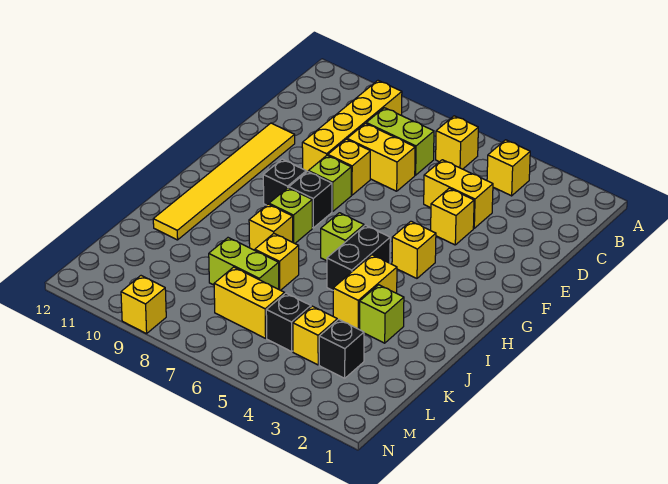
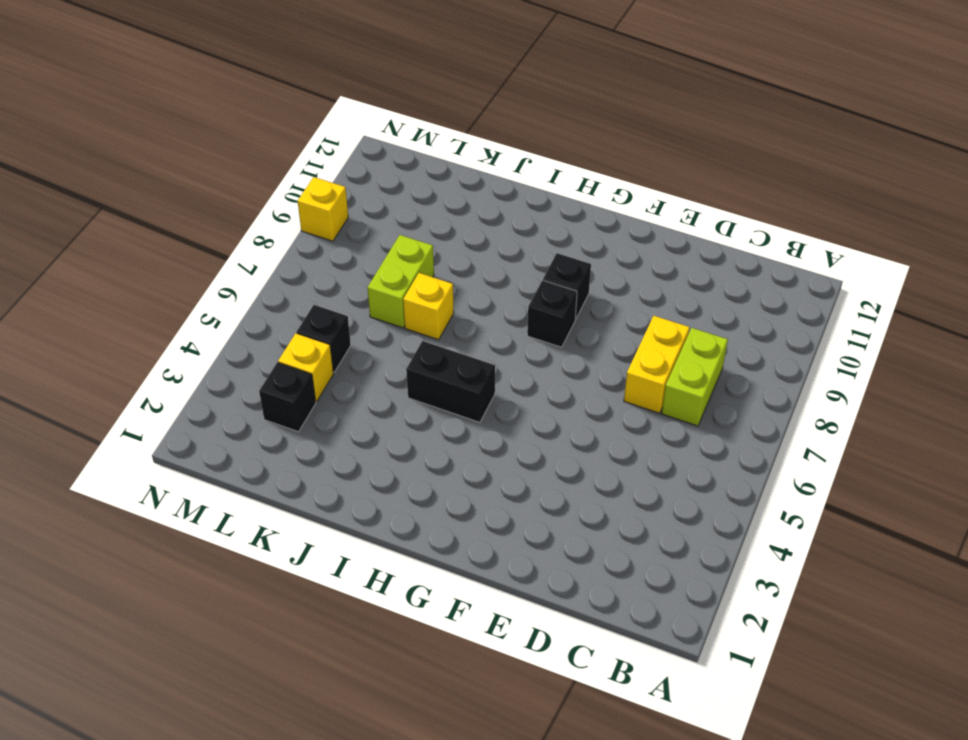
none -> yellow 1x1 brick [487,140,530,196]
none -> yellow 1x1 brick [436,116,478,169]
none -> yellow 1x4 brick [302,81,402,172]

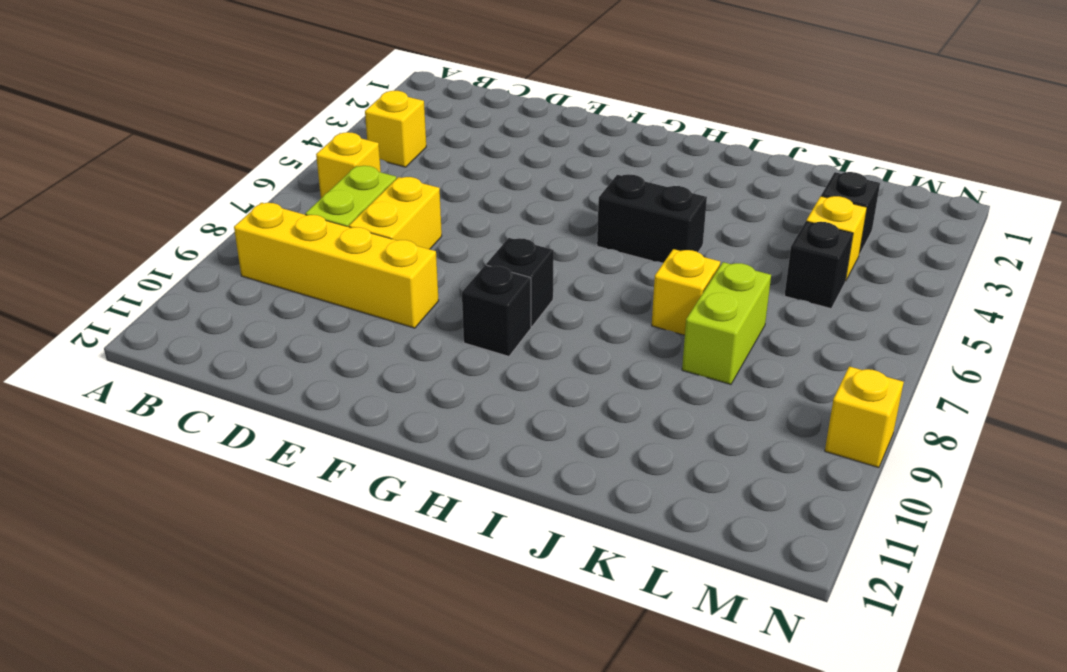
none -> yellow 1x2 brick [424,160,493,228]
none -> yellow 1x1 brick [431,188,474,245]
none -> yellow 1x1 brick [328,139,370,195]

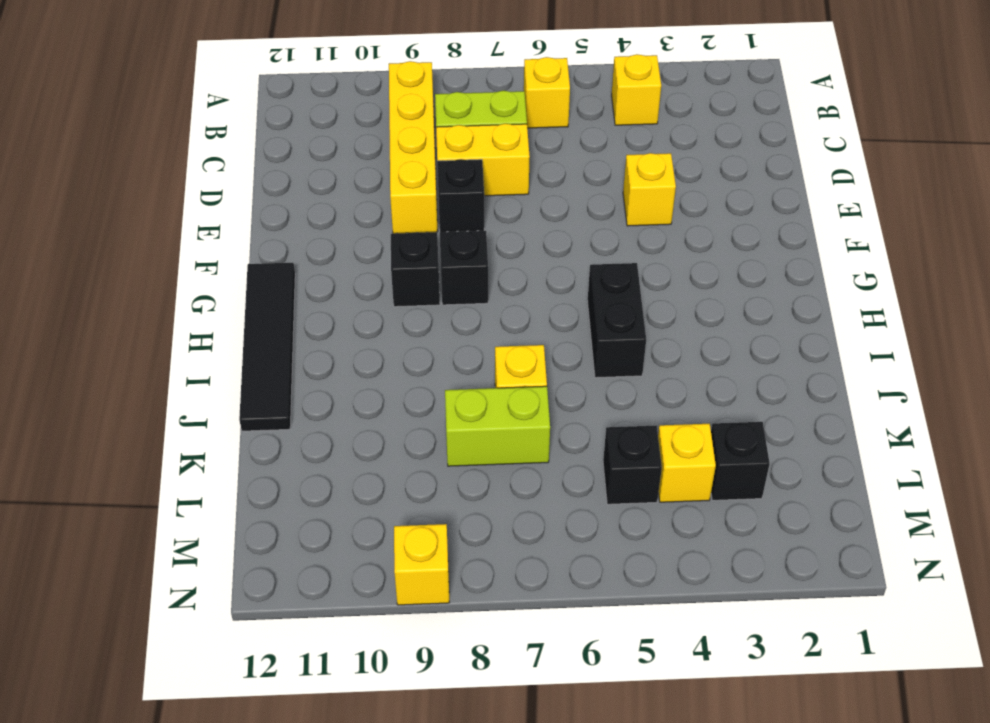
black 1x1 brick [437,159,484,232] -> yellow 1x1 brick [328,139,370,195]
black 1x4 tile [239,263,295,431] -> none
none -> yellow 1x2 brick [424,160,493,228]
none -> yellow 1x6 tile [153,123,295,240]
none -> lime 1x1 brick [308,155,351,211]

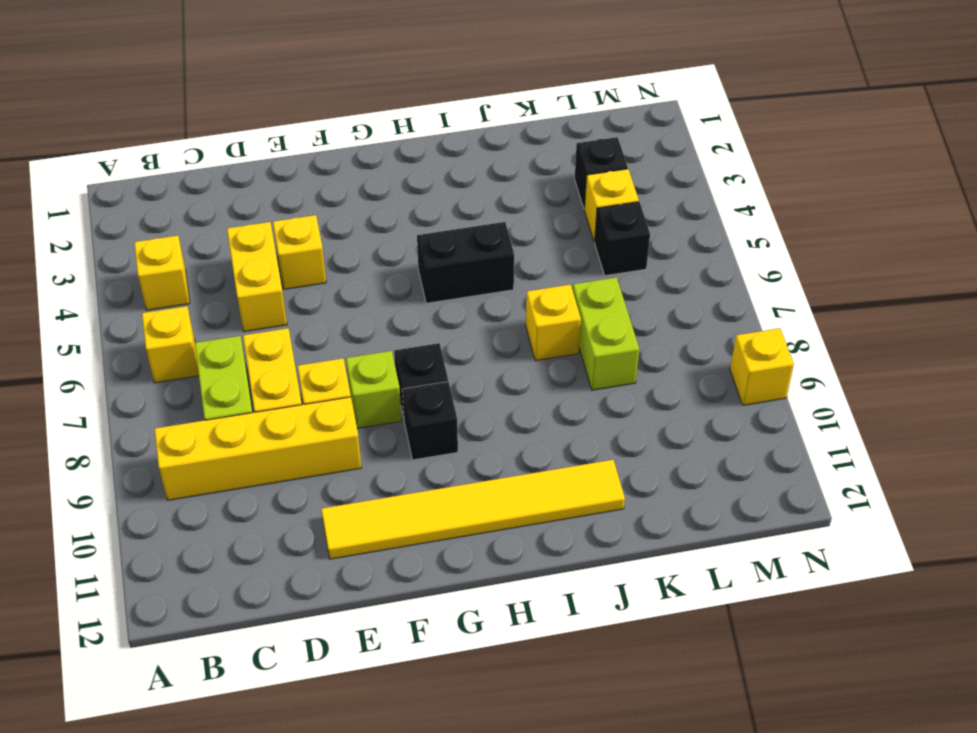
none -> yellow 1x1 brick [392,221,436,278]
none -> lime 1x1 brick [321,213,364,261]
none -> lime 1x1 brick [269,188,312,243]

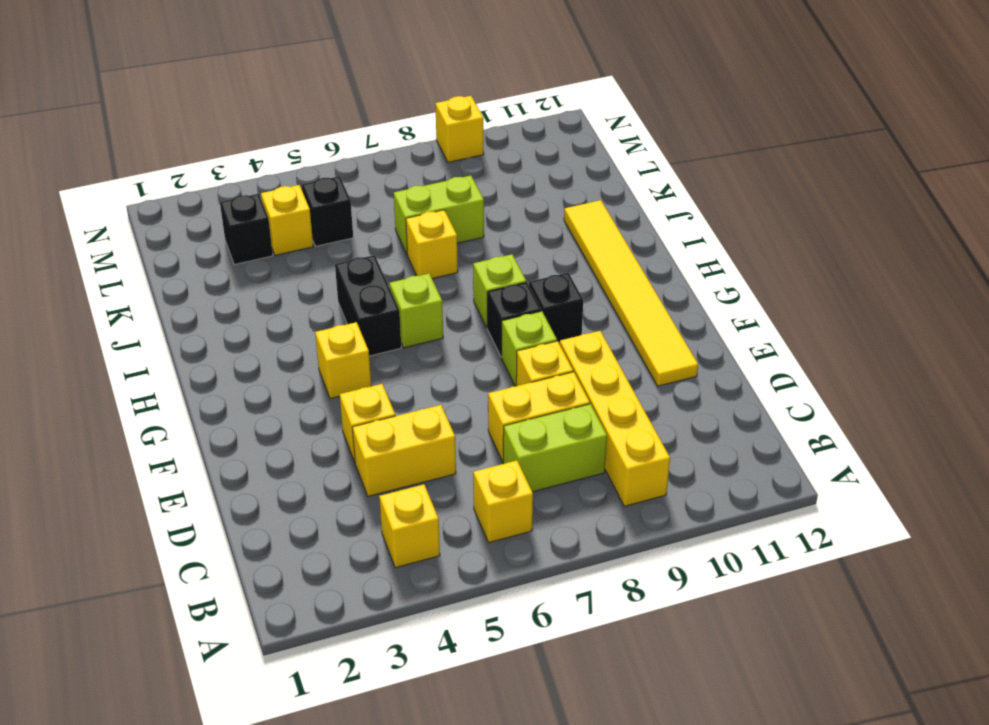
none -> yellow 1x2 brick [333,255,397,329]
none -> yellow 1x1 brick [249,204,293,250]
none -> lime 1x1 brick [360,285,404,343]

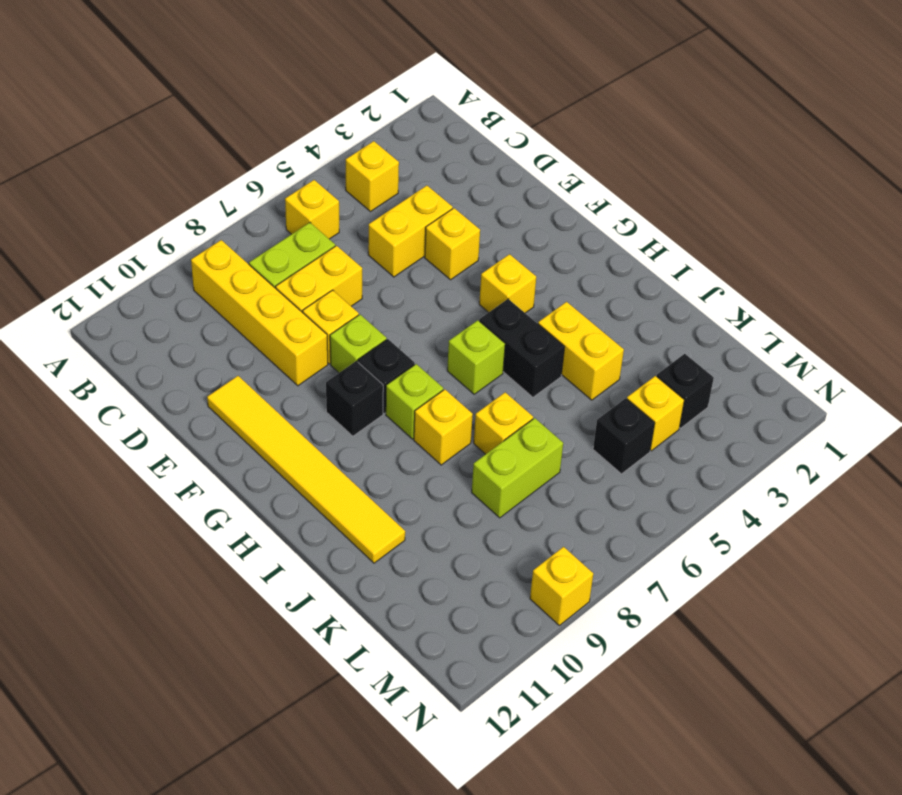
none -> lime 1x1 brick [360,285,404,343]
none -> yellow 1x2 brick [214,267,285,338]

